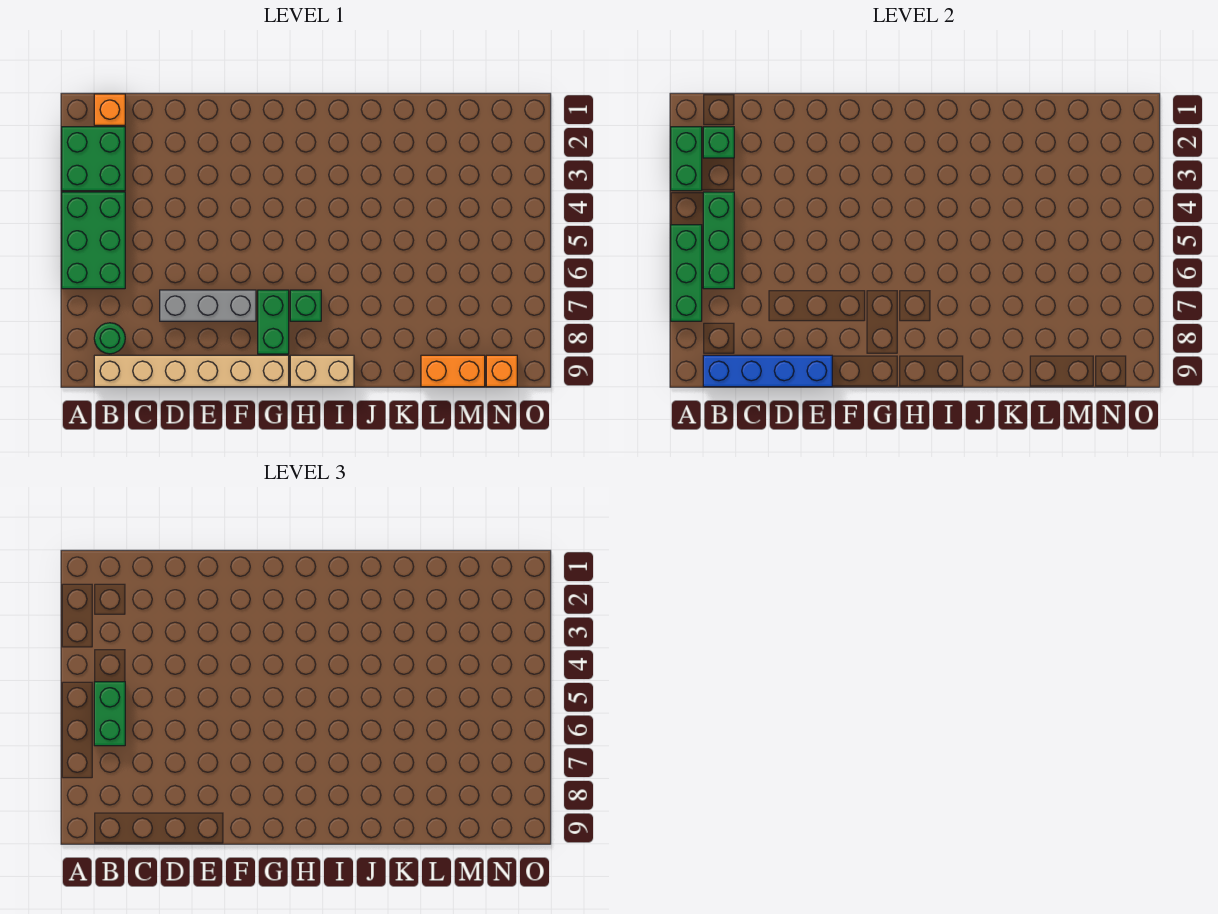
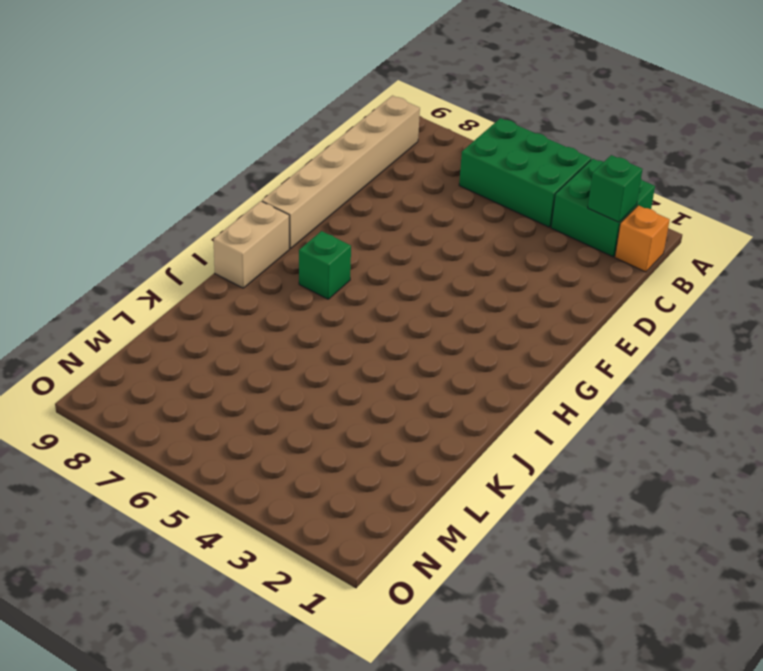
none -> green 1x1 round brick [94,323,125,354]
none -> grey 1x3 brick [160,290,256,321]
none -> green 1x2 brick [258,290,289,354]

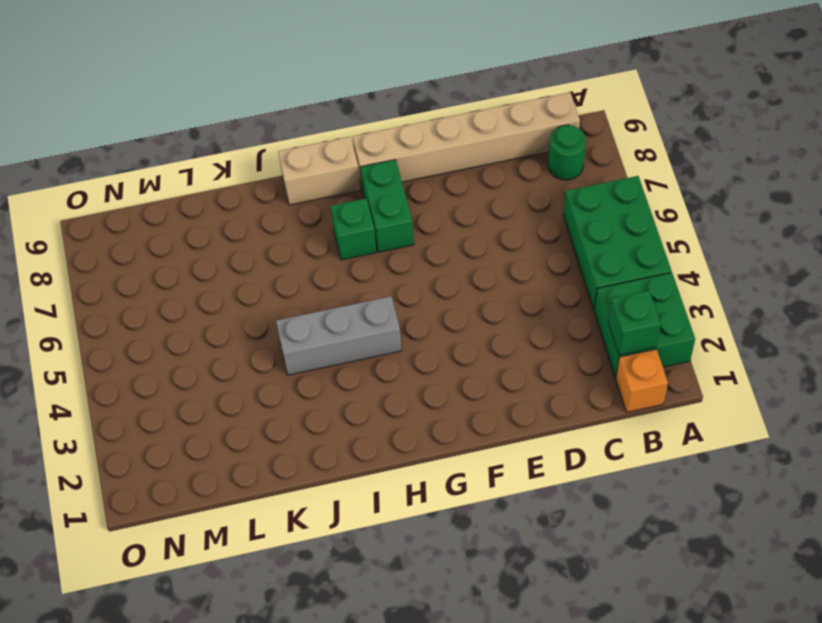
grey 1x3 brick [276,296,401,375] -> grey 1x3 brick moved to [160,290,256,321]
none -> orange 1x2 brick [421,355,485,387]
none -> orange 1x1 brick [486,355,517,387]
none -> green 1x2 brick [671,127,702,191]

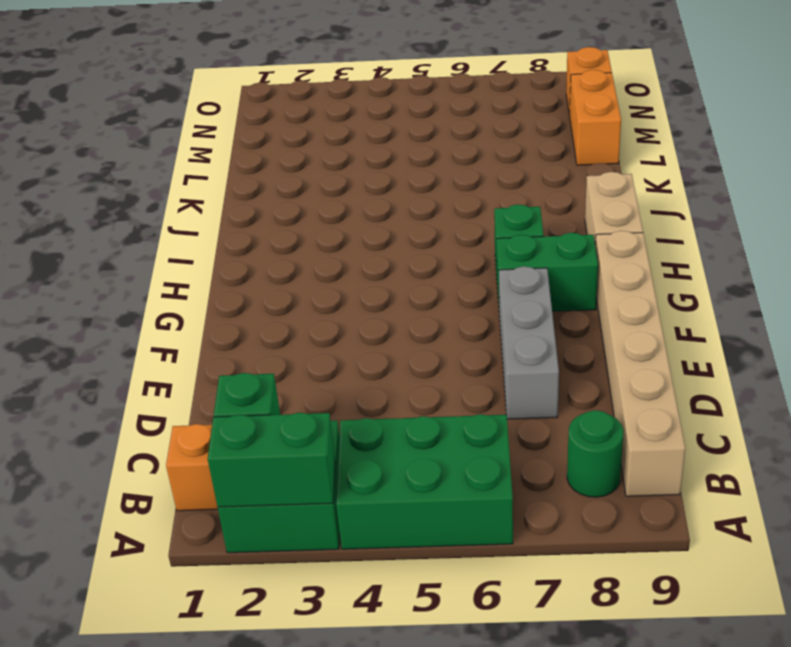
none -> green 1x3 brick [671,225,702,321]
none -> green 1x3 brick [703,192,734,289]
none -> blue 1x4 brick [703,355,832,387]

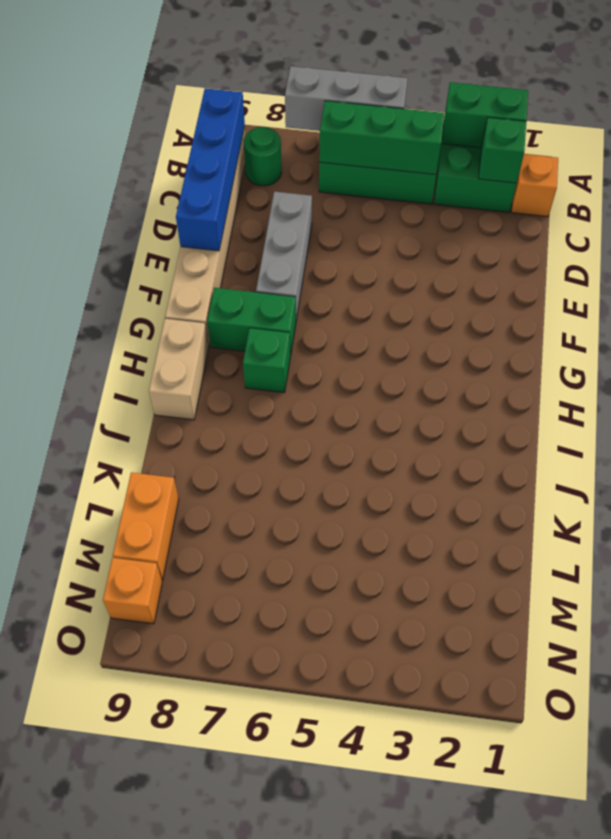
grey 1x3 brick [285,66,408,131] -> green 1x3 brick [671,225,702,321]
none -> green 1x2 brick [94,682,125,746]

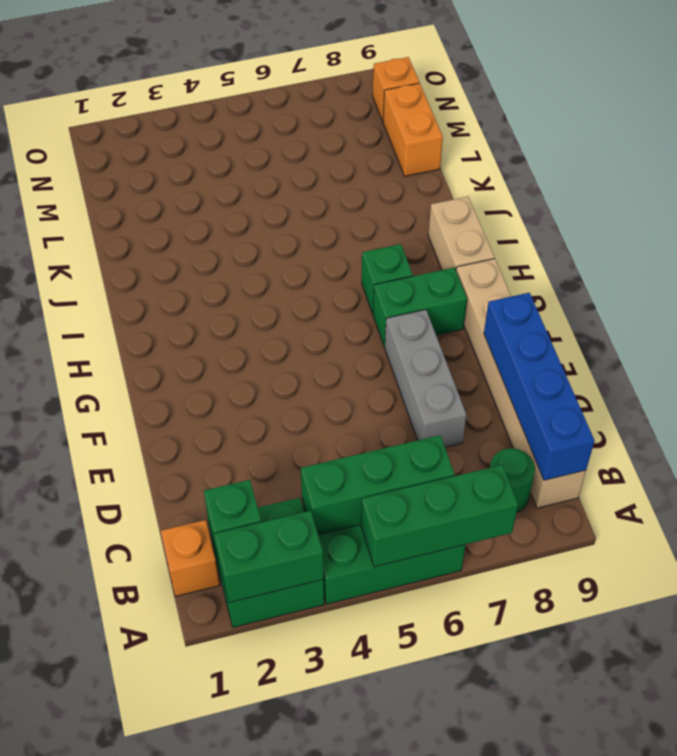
none -> green 1x2 brick [94,682,125,746]

